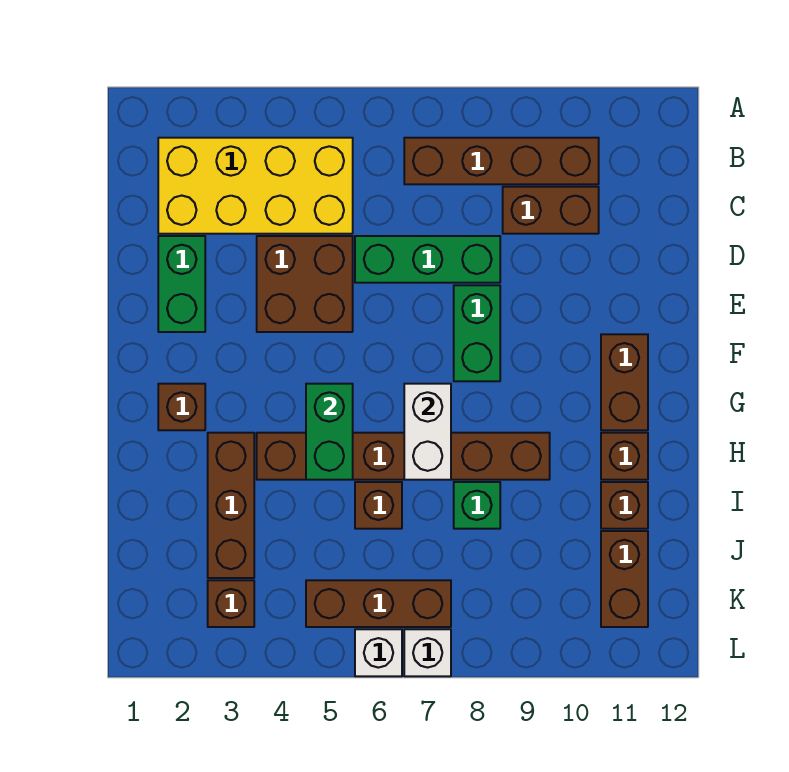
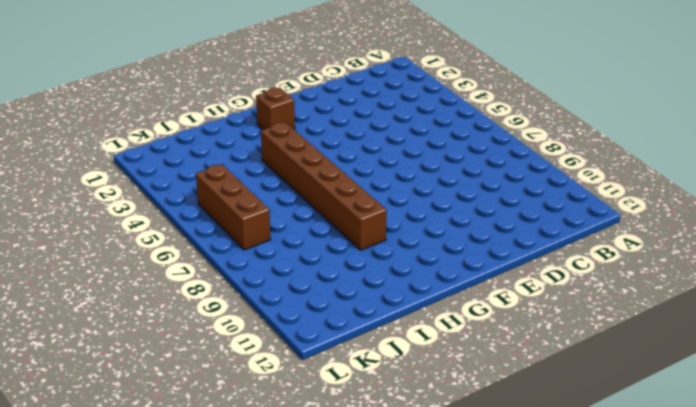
none -> yellow 2x4 brick [158,138,353,234]
none -> brown 1x4 brick [404,138,599,184]
none -> brown 1x2 brick [503,187,599,234]

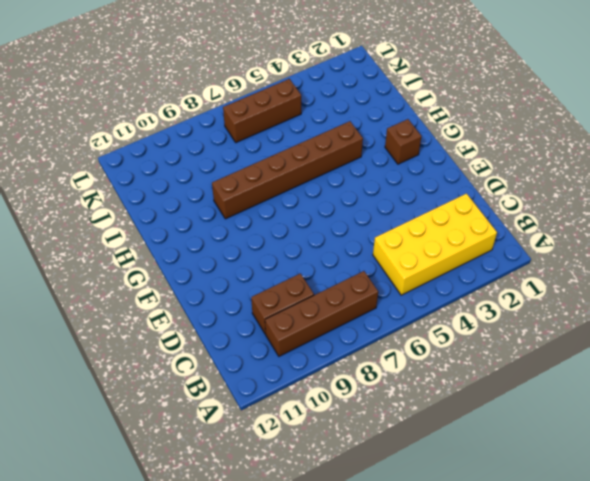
none -> green 1x2 brick [158,236,205,332]
none -> brown 2x2 brick [257,236,353,332]
none -> green 1x3 brick [355,236,500,283]

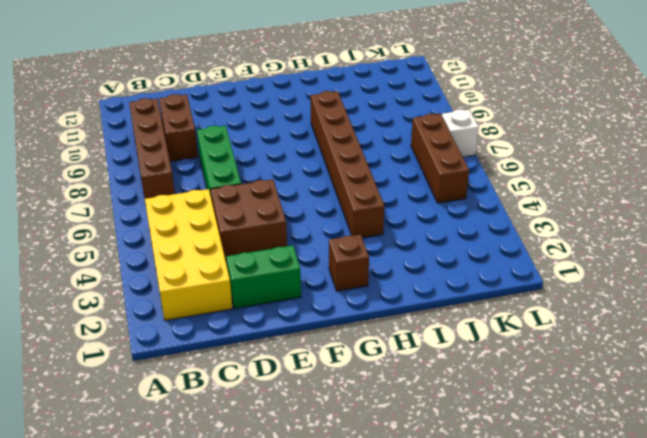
none -> green 1x2 brick [454,285,500,381]
none -> brown 1x2 brick [601,334,648,430]
none -> brown 1x3 brick [208,433,254,578]

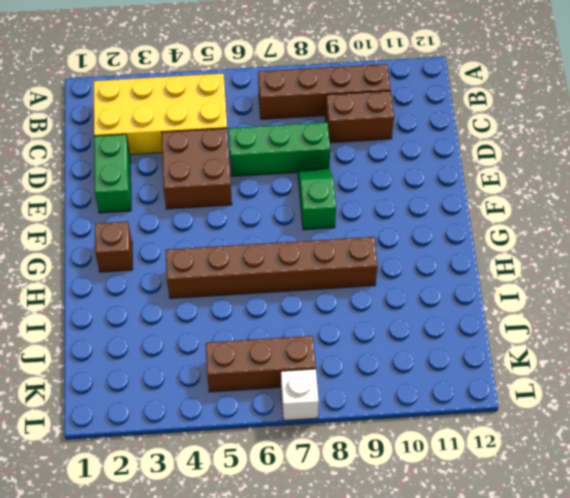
green 1x2 slope [298,168,336,230] -> green 1x2 brick [454,285,500,381]
none -> brown 1x2 brick [601,334,648,430]
none -> brown 1x3 brick [208,433,254,578]
none -> brown 1x1 brick [601,433,648,480]

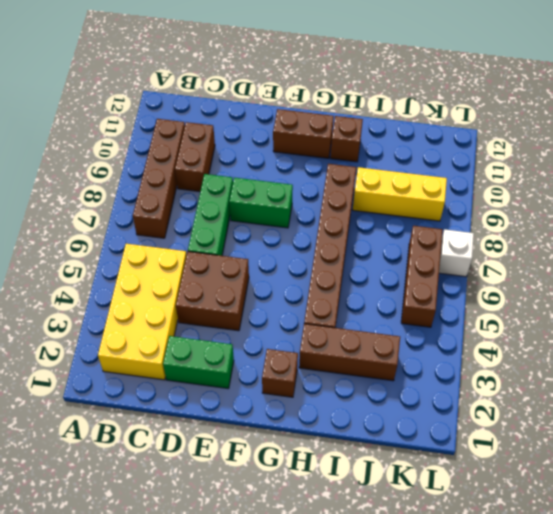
yellow 1x3 brick [353,167,447,221] -> none
none -> brown 1x1 brick [355,482,402,529]
none -> green 1x1 brick [454,482,500,529]
none -> brown 1x1 brick [601,482,648,529]

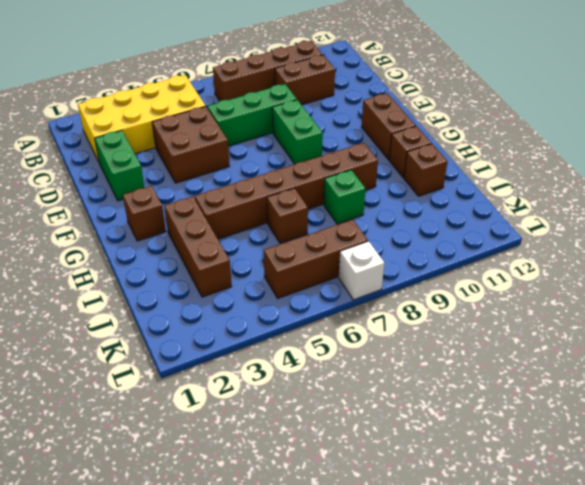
none -> brown 1x2 brick [601,531,648,627]
none -> brown 1x1 brick [208,580,254,627]
none -> white 1x1 brick [355,629,402,676]

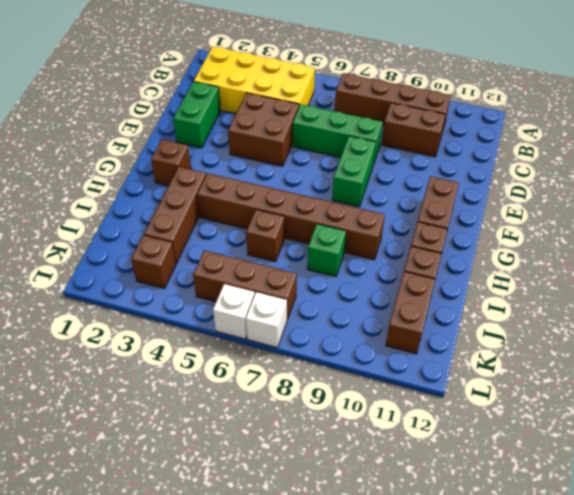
none -> green 1x2 brick [306,384,353,480]
none -> white 1x2 brick [404,384,451,480]

